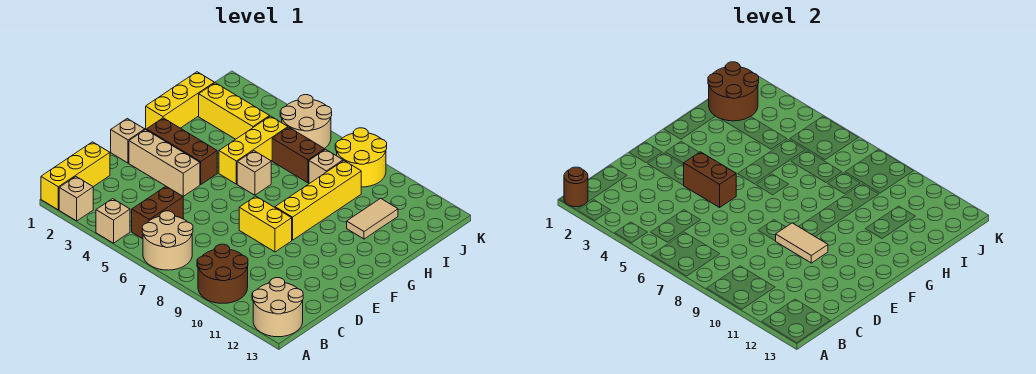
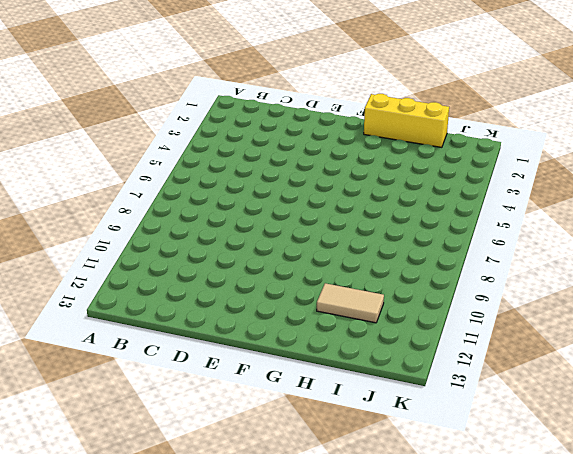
none -> yellow 1x3 brick [41,142,110,210]
none -> tan 1x1 brick [59,177,93,221]
none -> tan 1x1 brick [96,199,130,243]

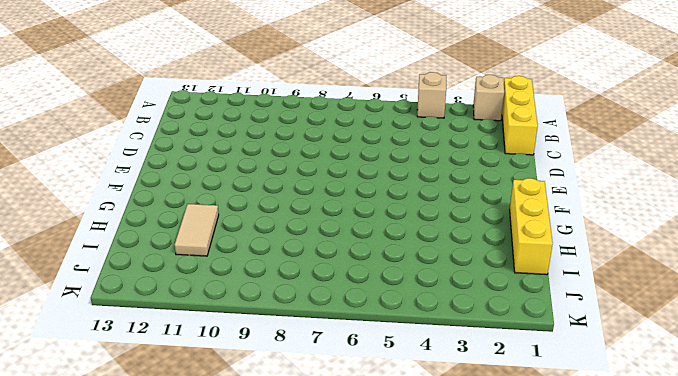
none -> tan 2x2 round brick [142,211,193,270]
none -> brown 2x2 round brick [198,244,248,303]
none -> tan 2x2 round brick [253,278,303,337]

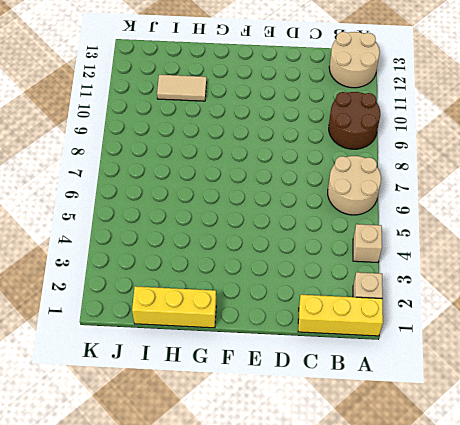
none -> brown 1x2 brick [132,186,183,239]
none -> tan 1x1 brick [111,119,145,163]
none -> tan 1x3 brick [129,130,200,196]

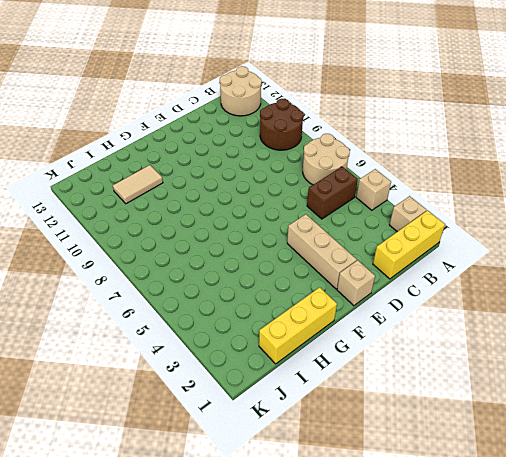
none -> yellow 1x2 brick [239,196,292,252]
none -> brown 1x3 brick [146,118,217,185]
none -> yellow 1x4 brick [275,161,361,240]

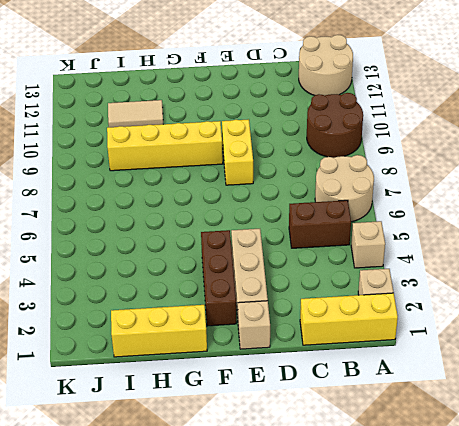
none -> yellow 1x3 brick [219,116,288,184]
none -> tan 1x1 brick [237,151,271,195]
none -> yellow 1x3 brick [199,83,270,139]

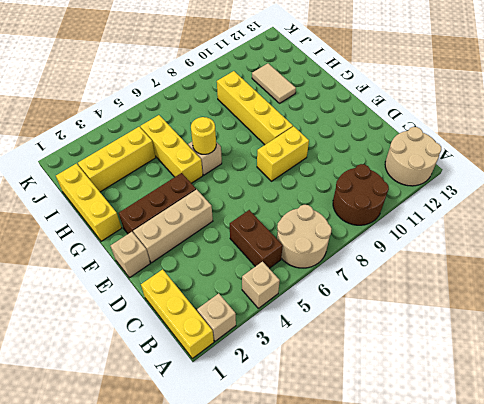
yellow 1x1 round brick [191,117,216,154] -> none
none -> brown 1x2 brick [272,127,325,183]
none -> tan 1x1 brick [309,149,343,184]
none -> tan 2x2 round brick [281,95,332,149]

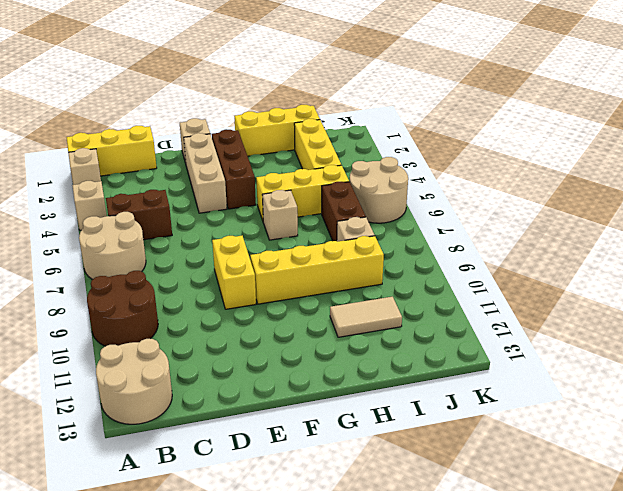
none -> yellow 2x2 round brick [336,128,387,187]
none -> brown 1x1 round brick [564,167,588,207]
none -> brown 1x2 brick [683,152,736,207]

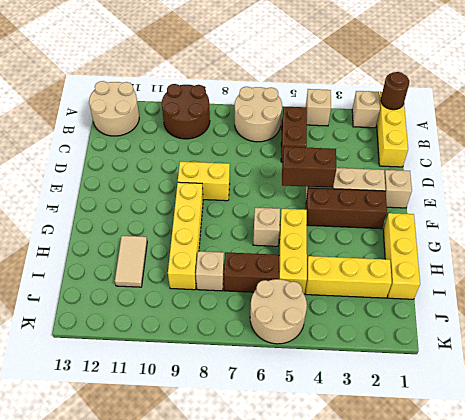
none -> yellow 2x2 round brick [336,128,387,187]
none -> tan 1x2 tile [776,223,828,263]
none -> brown 2x2 round brick [708,62,759,121]

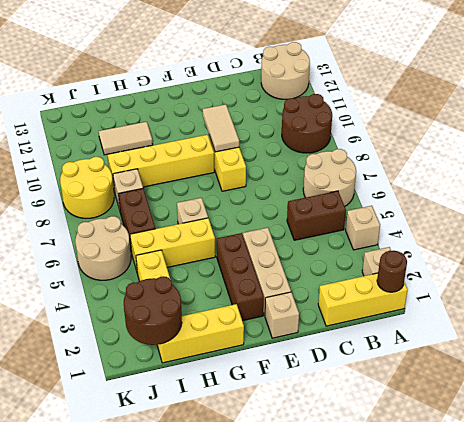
none -> brown 1x2 brick [683,152,736,207]

